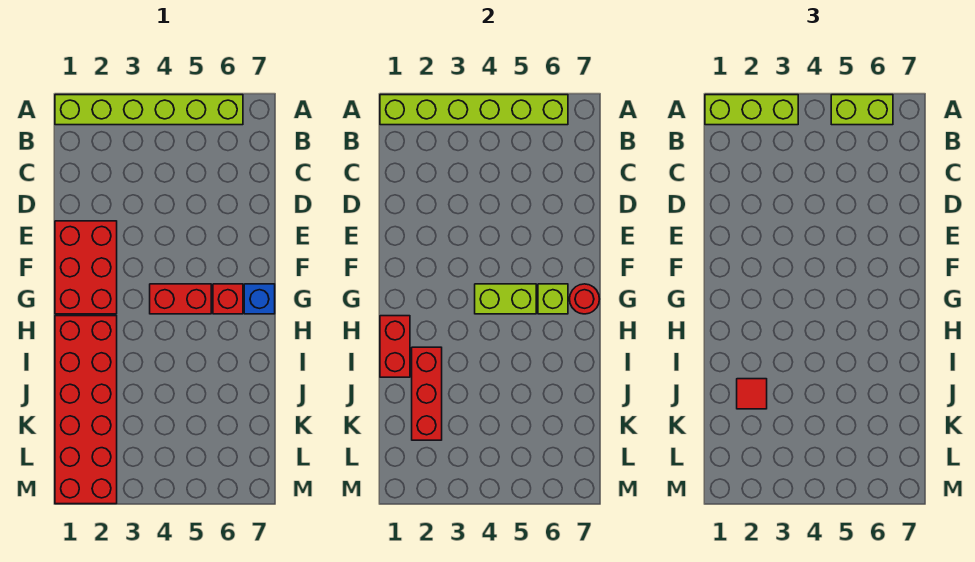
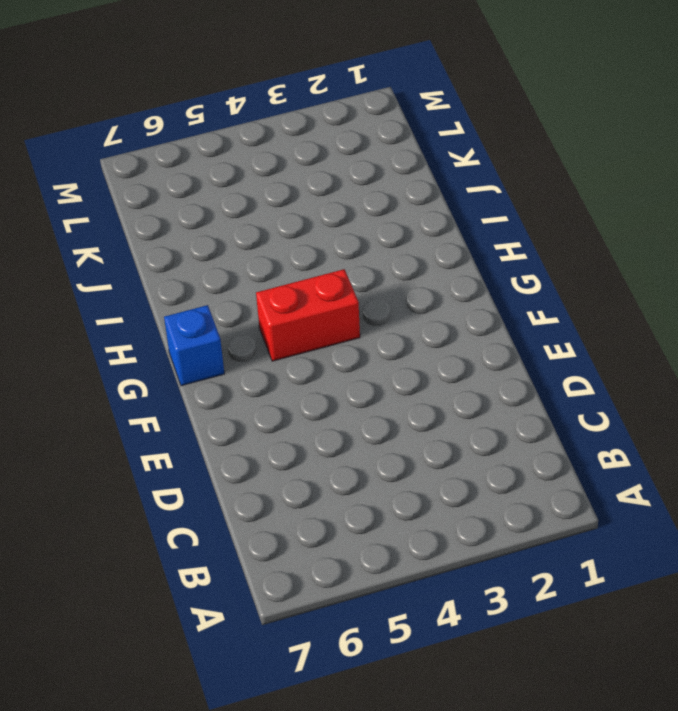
none -> lime 1x6 brick [55,95,243,125]
none -> red 2x3 brick [55,221,117,314]
none -> red 1x1 brick [213,284,243,314]

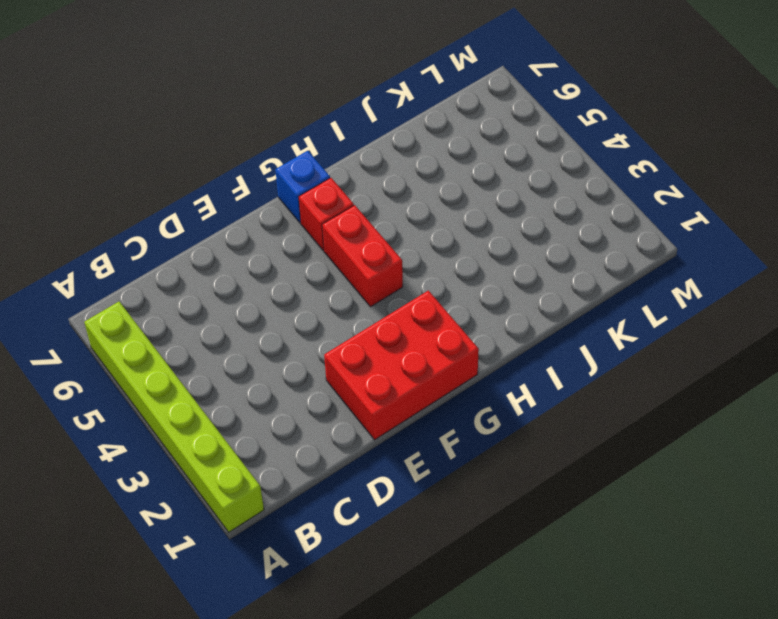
none -> red 2x6 brick [55,316,117,504]
none -> lime 1x6 brick [380,95,568,125]
none -> lime 1x2 brick [475,284,536,314]

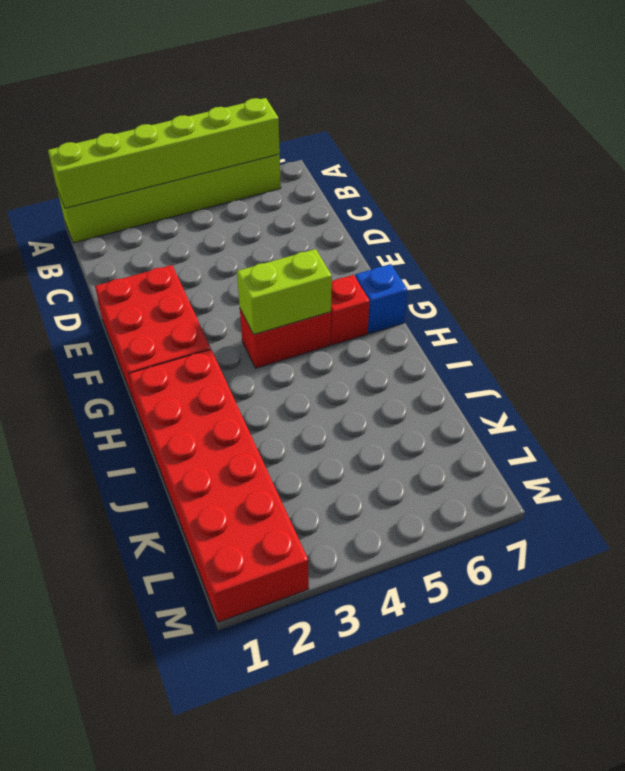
none -> lime 1x1 brick [538,284,568,314]
none -> red 1x1 round brick [570,284,599,314]
none -> red 1x2 brick [380,316,410,377]

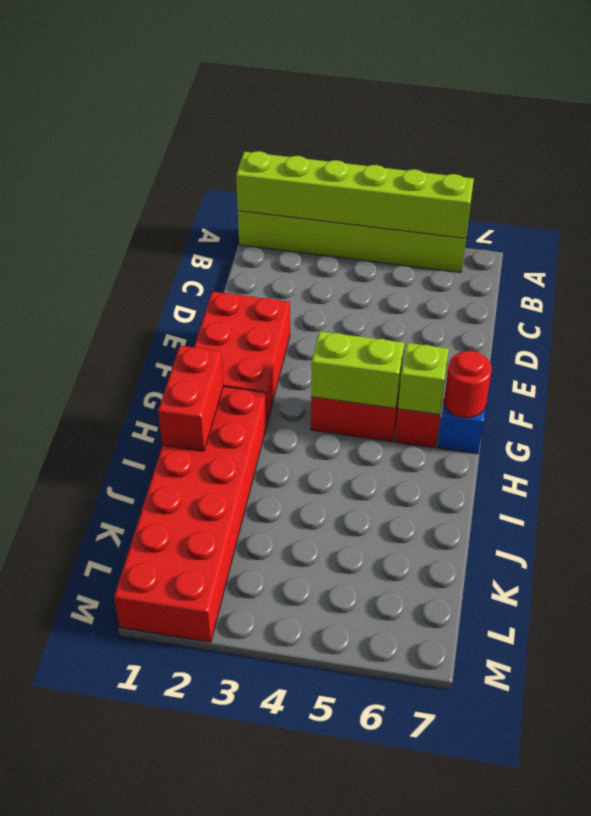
none -> red 1x3 brick [412,347,442,440]
none -> lime 1x3 brick [705,95,798,125]
none -> lime 1x2 brick [831,95,893,125]

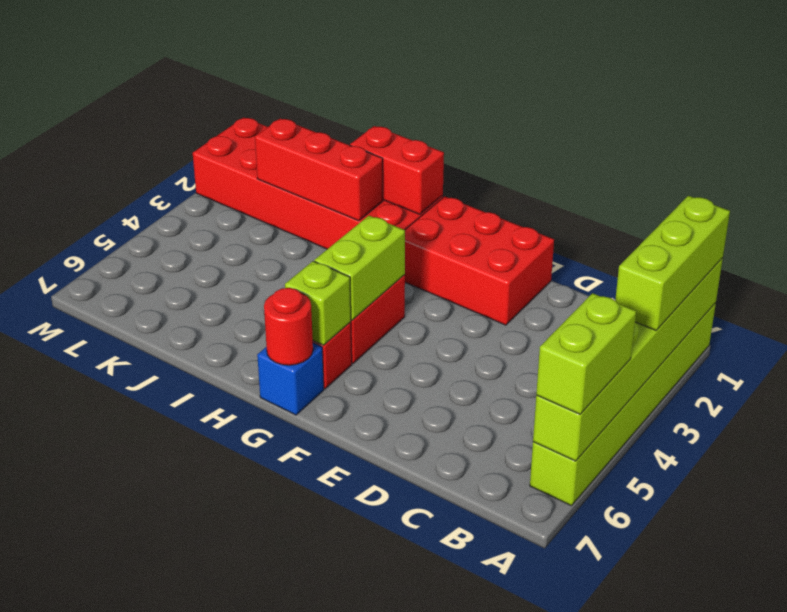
none -> red 1x1 tile [737,379,767,409]

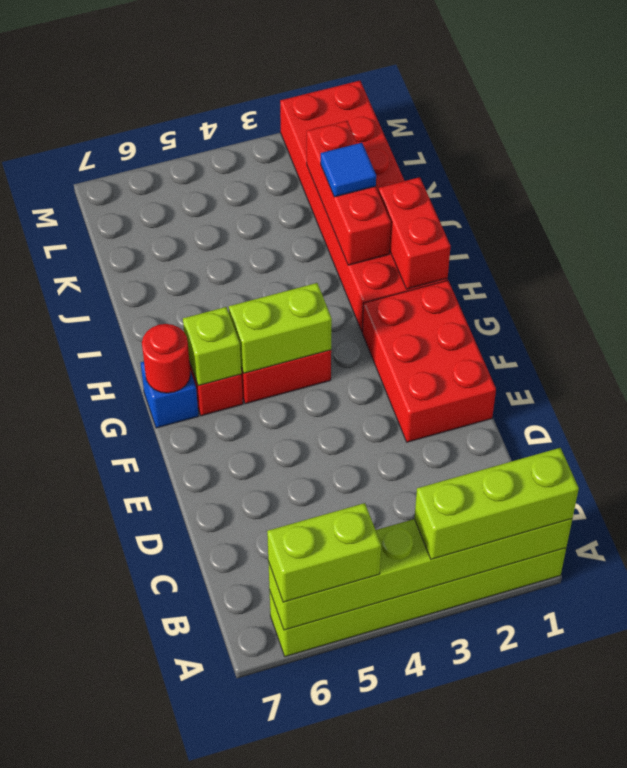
blue 1x1 tile [321,143,376,197] -> red 1x1 tile [737,379,767,409]

